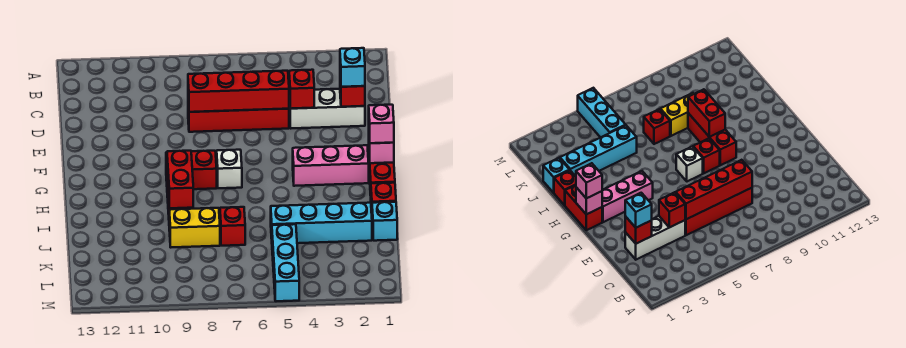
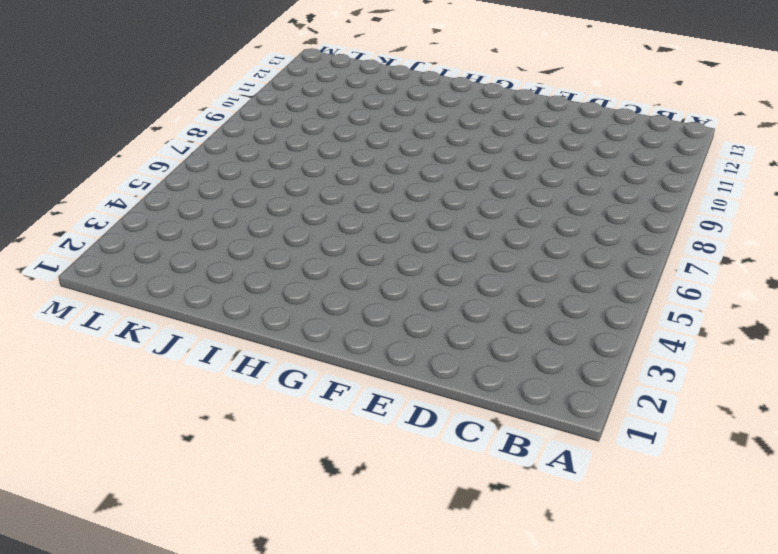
none -> white 1x3 brick [289,89,365,128]
none -> red 1x4 brick [188,105,289,132]
none -> red 1x2 brick [369,159,395,196]

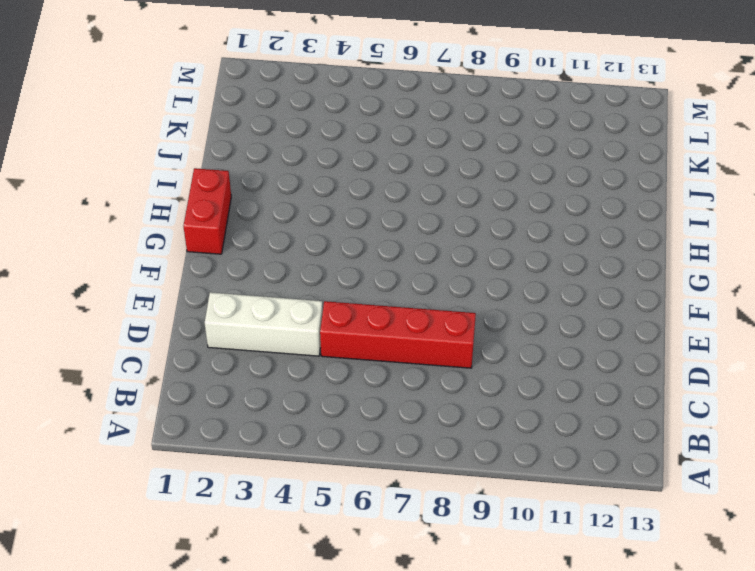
none -> pink 1x3 brick [293,145,369,186]
none -> white 1x1 brick [216,150,242,188]
none -> red 1x1 brick [191,151,217,189]

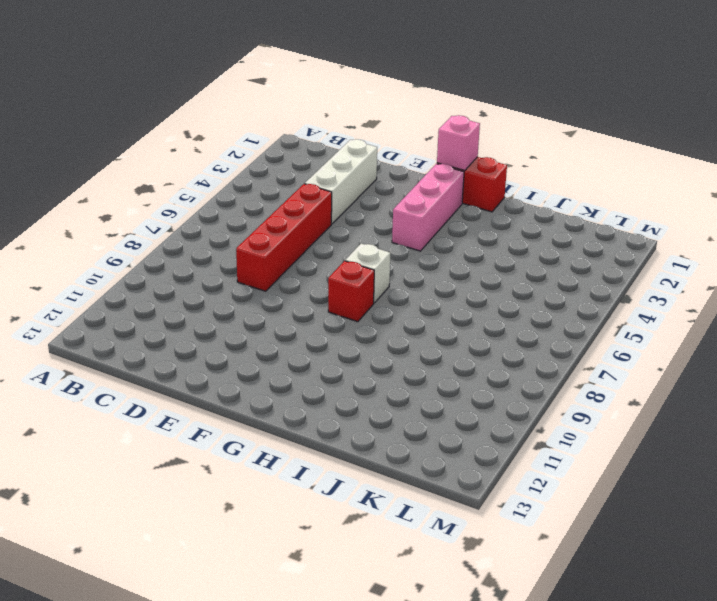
none -> red 1x3 brick [688,113,736,165]
none -> red 1x1 brick [371,183,396,213]
none -> cyan 1x1 brick [372,202,397,241]

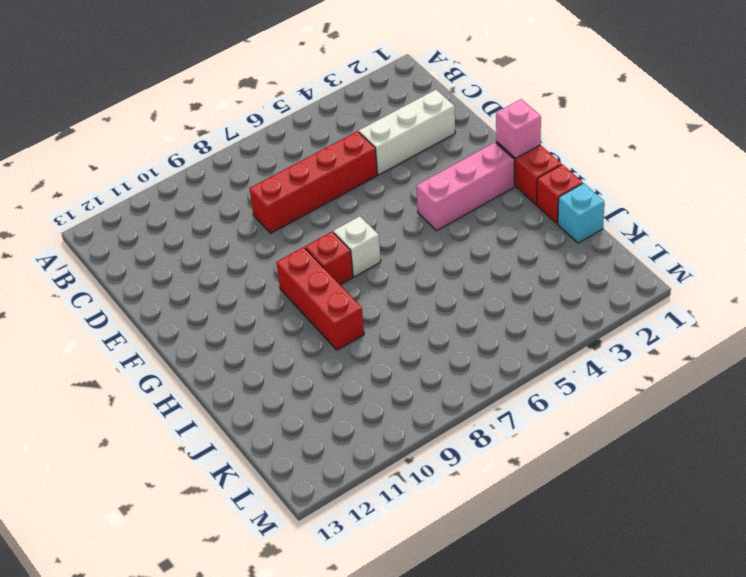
none -> cyan 1x4 brick [271,203,372,243]
none -> red 1x1 brick [220,207,245,246]
none -> yellow 1x2 brick [169,208,220,247]

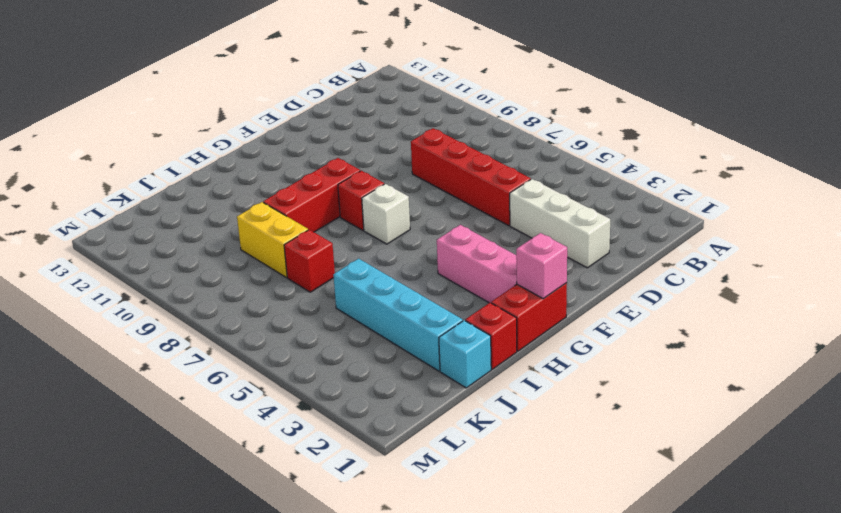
none -> cyan 1x3 brick [272,224,299,301]
none -> red 1x1 brick [340,79,365,107]
none -> red 1x1 brick [289,70,314,109]

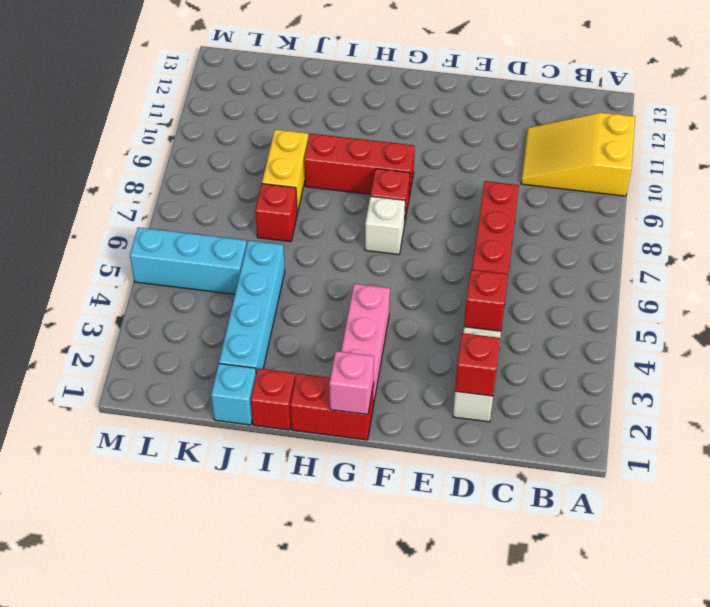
yellow 2x3 slope [521,113,635,196] -> none
none -> red 1x4 brick [188,71,289,112]
none -> red 1x2 brick [167,151,193,208]
none -> cyan 1x1 brick [340,48,365,87]

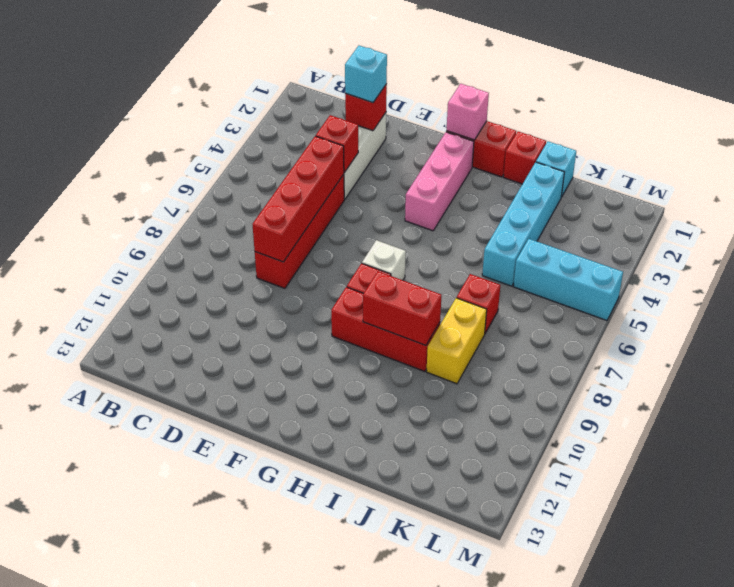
none -> pink 1x1 brick [369,105,394,143]

